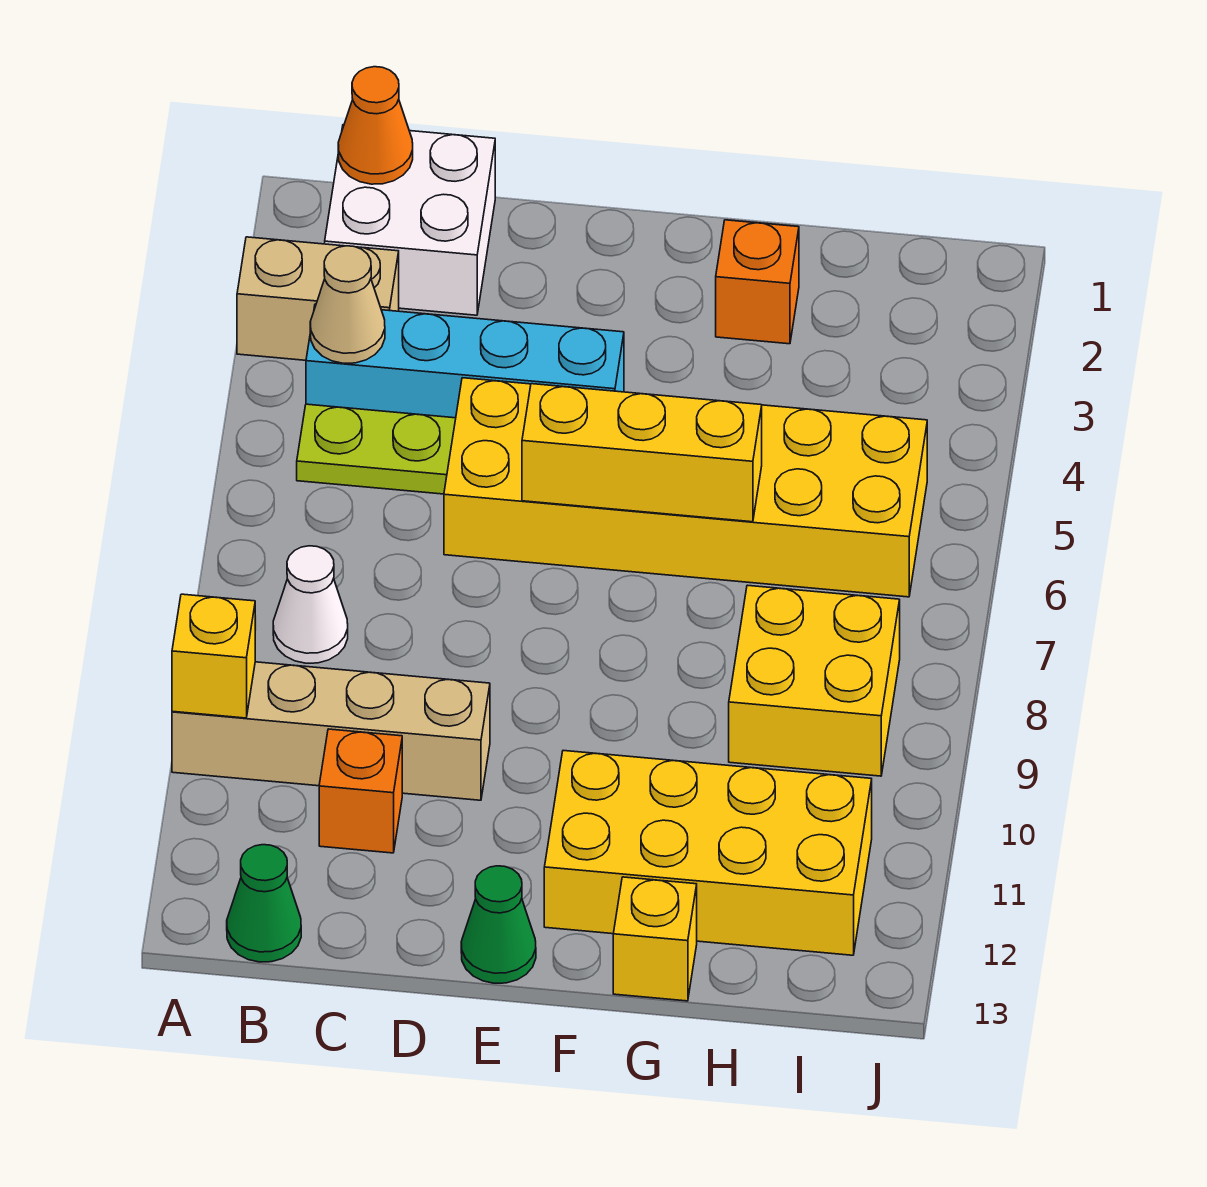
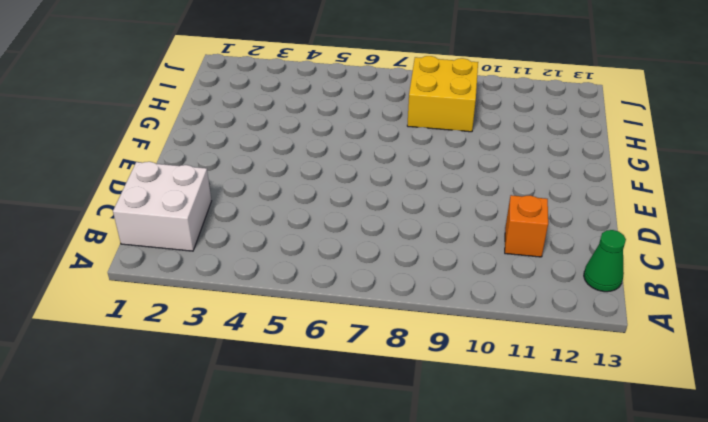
none -> tan 1x2 brick [237,237,399,360]
none -> tan 1x4 brick [172,662,490,800]
none -> cyan 1x4 brick [306,304,624,418]

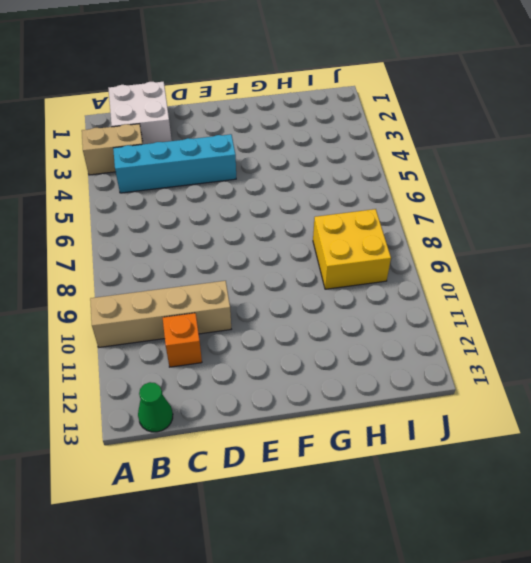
none -> lime 1x2 plate [297,404,456,494]
none -> white 1x1 cone [273,546,348,663]
none -> yellow 2x6 brick [444,378,927,597]

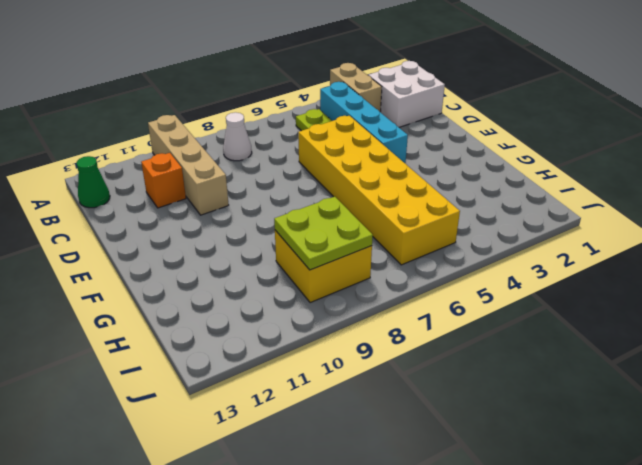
lime 2x2 plate [274,197,373,270] -> none
none -> green 1x1 cone [461,866,536,983]
none -> yellow 2x4 brick [544,751,872,955]
none -> orange 1x1 brick [716,220,799,344]

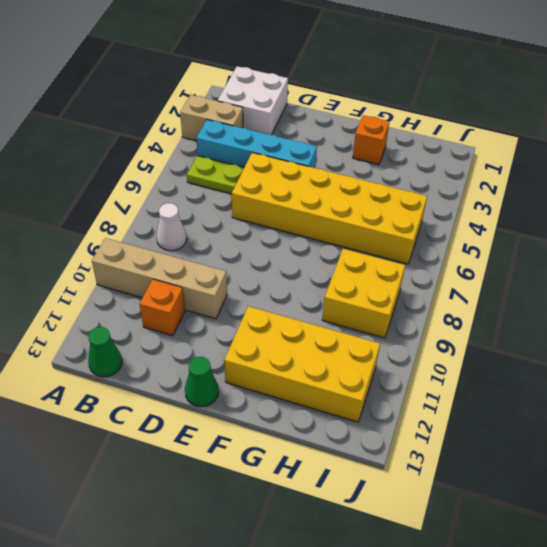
none -> yellow 1x1 brick [613,877,697,1001]
none -> yellow 1x1 brick [172,594,255,718]
none -> orange 1x1 cone [338,67,413,184]

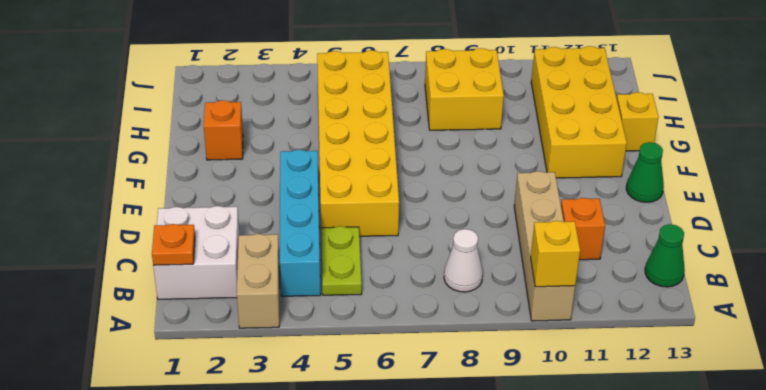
orange 1x1 plate [152,224,195,265] -> orange 1x1 cone [338,67,413,184]
none -> tan 1x1 cone [310,246,385,363]
none -> yellow 1x3 brick [522,384,762,522]

